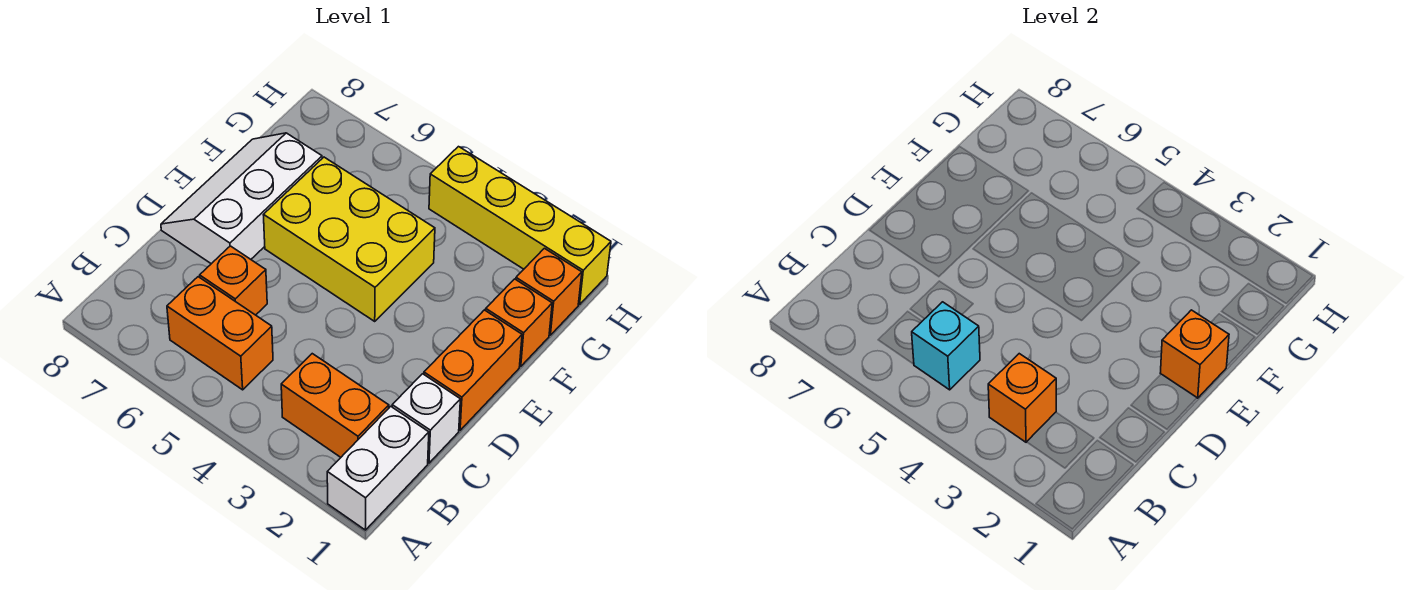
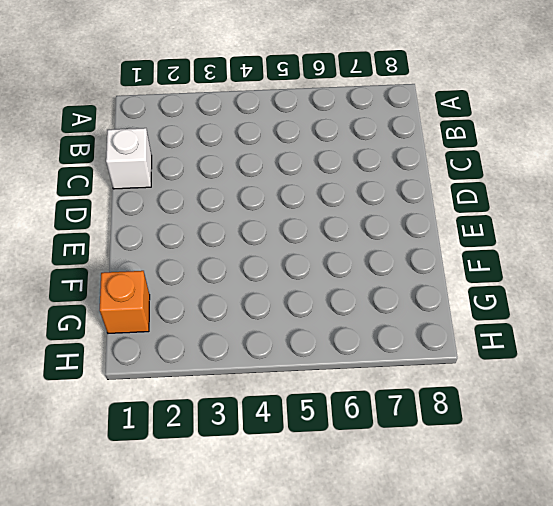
none -> white 1x2 brick [327,406,429,530]
none -> orange 1x2 brick [281,354,389,457]
none -> orange 1x2 brick [167,277,273,390]

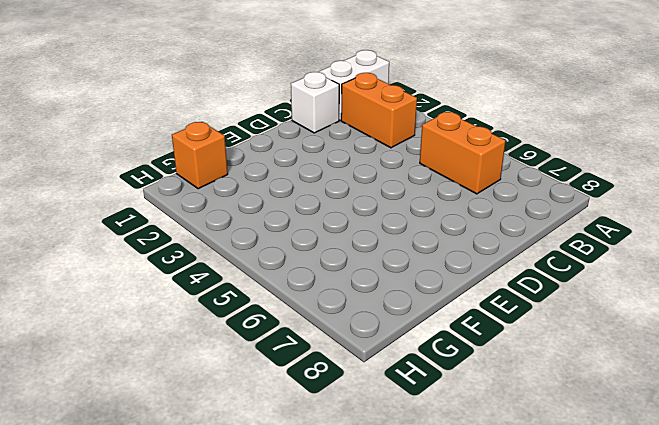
none -> orange 1x1 brick [200,246,267,315]
none -> orange 1x2 brick [424,310,522,430]
none -> white 2x3 slope [161,133,322,264]

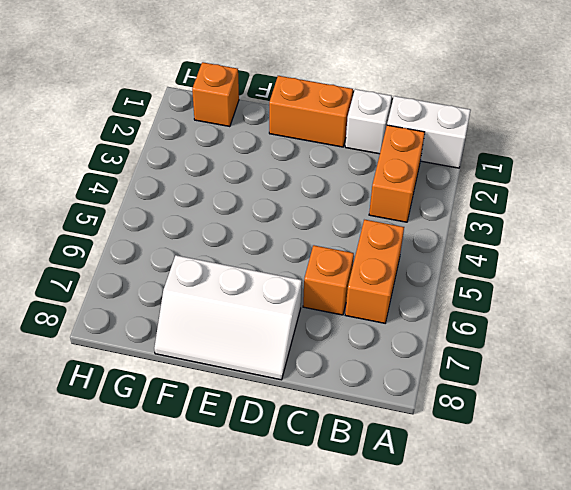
none -> yellow 2x3 brick [264,157,435,321]
none -> orange 1x1 brick [486,279,552,367]
none -> yellow 1x4 brick [429,147,611,305]

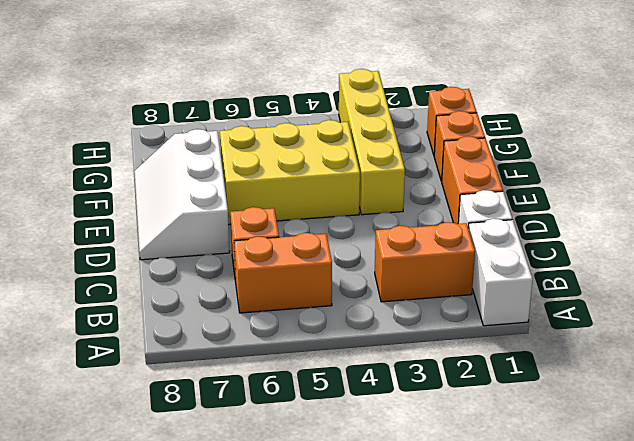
yellow 1x4 brick [339,69,405,215] -> yellow 1x4 brick turned to [429,147,611,305]
none -> orange 1x1 brick [988,354,1056,442]
none -> cyan 1x1 brick [912,302,980,390]
none -> orange 1x1 brick [1160,310,1229,398]

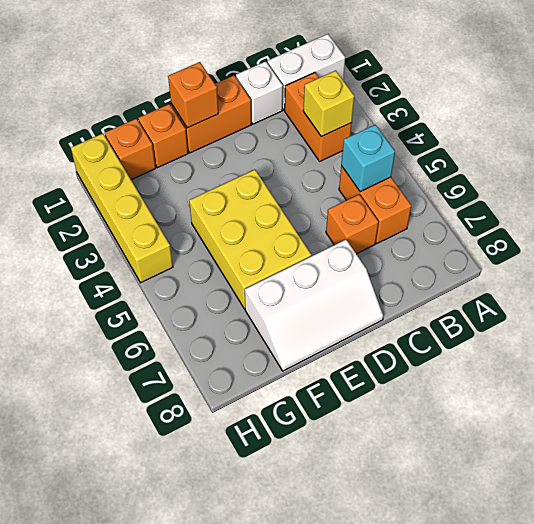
yellow 1x1 brick [303,71,354,137] -> orange 1x1 brick [988,354,1056,442]

